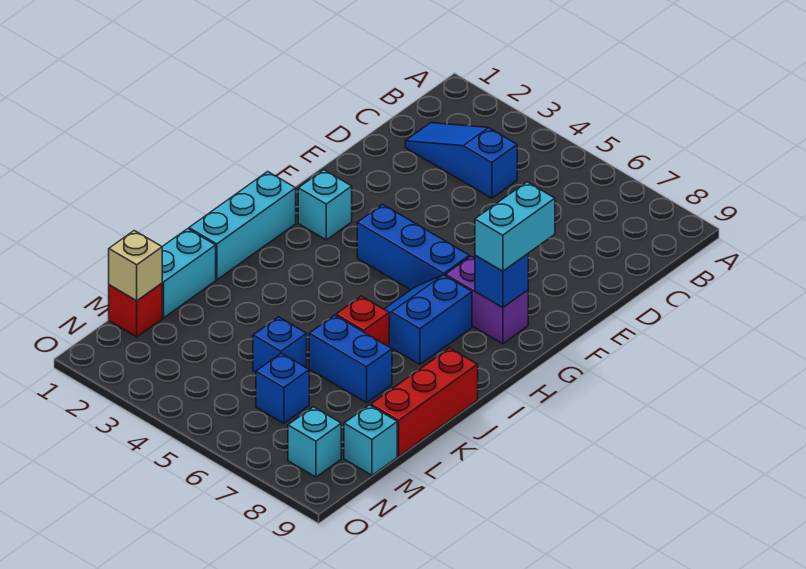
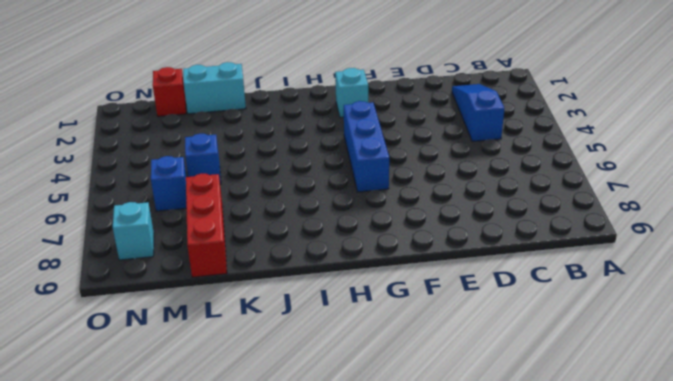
red 1x3 brick [186,174,227,277] -> red 1x3 brick turned to [371,348,478,456]
none -> purple 1x2 brick [445,256,528,344]
none -> cyan 1x3 brick [189,172,296,280]
none -> blue 2x2 slope [384,275,472,364]

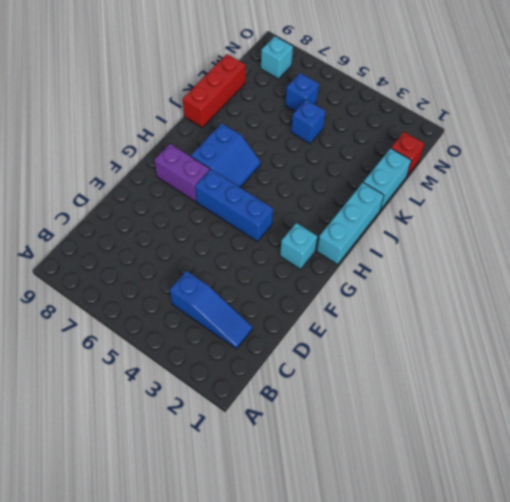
none -> red 1x1 brick [336,296,389,347]
none -> blue 1x2 brick [309,315,392,403]
none -> cyan 1x1 brick [344,405,397,475]

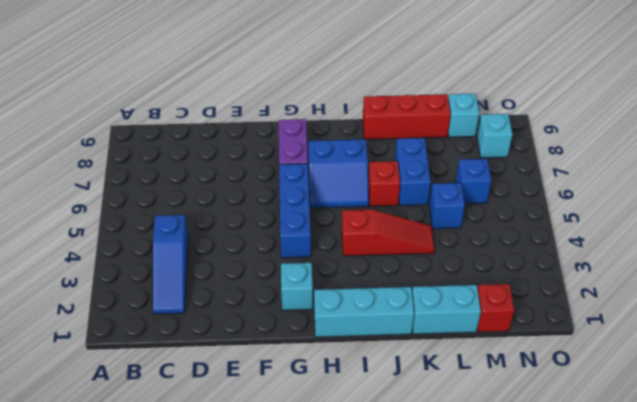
red 1x3 slope [342,210,434,256] -> none
none -> blue 1x1 brick [475,254,528,308]
none -> tan 1x1 brick [109,231,162,301]
none -> cyan 1x2 brick [475,182,555,271]

